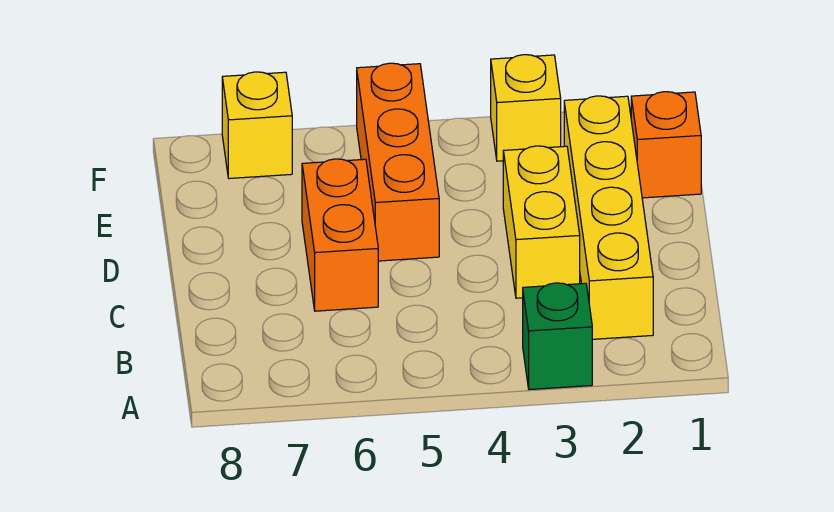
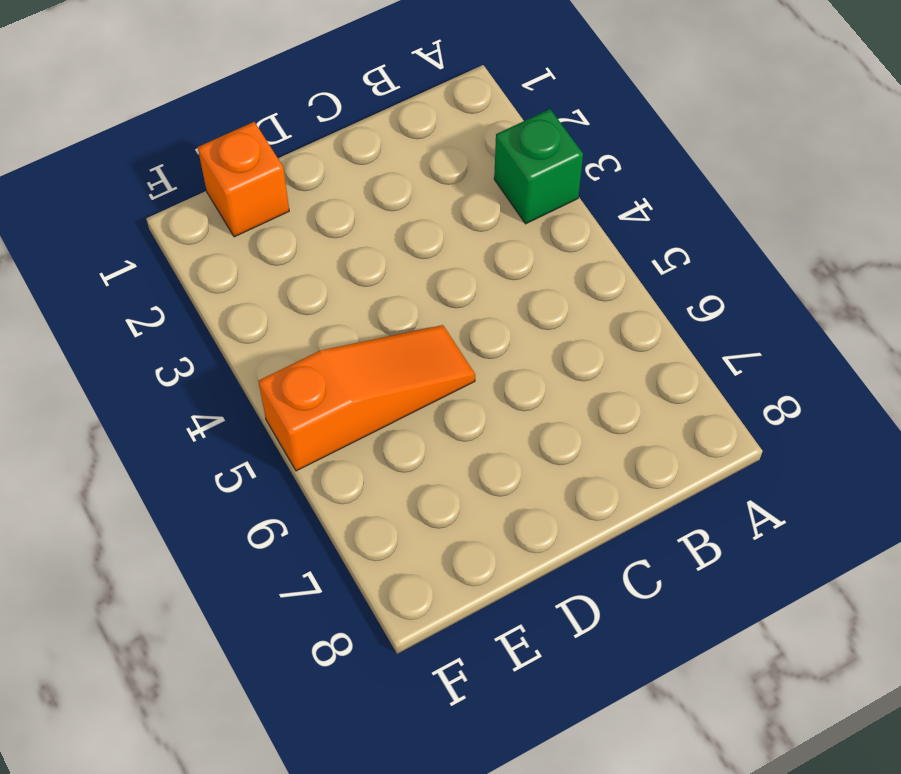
orange 1x3 slope [259,325,475,471] -> orange 1x3 brick [357,63,439,261]
none -> yellow 1x4 brick [564,96,653,339]
none -> yellow 1x2 brick [503,146,580,298]

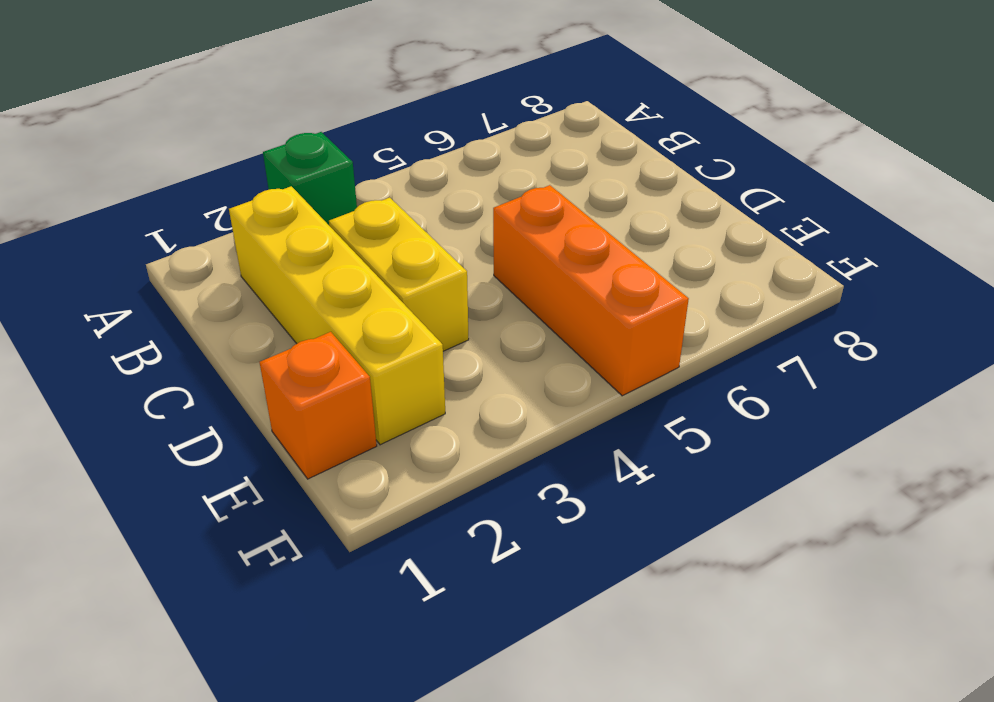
none -> orange 1x2 brick [302,159,378,311]
none -> yellow 1x1 brick [491,55,561,161]

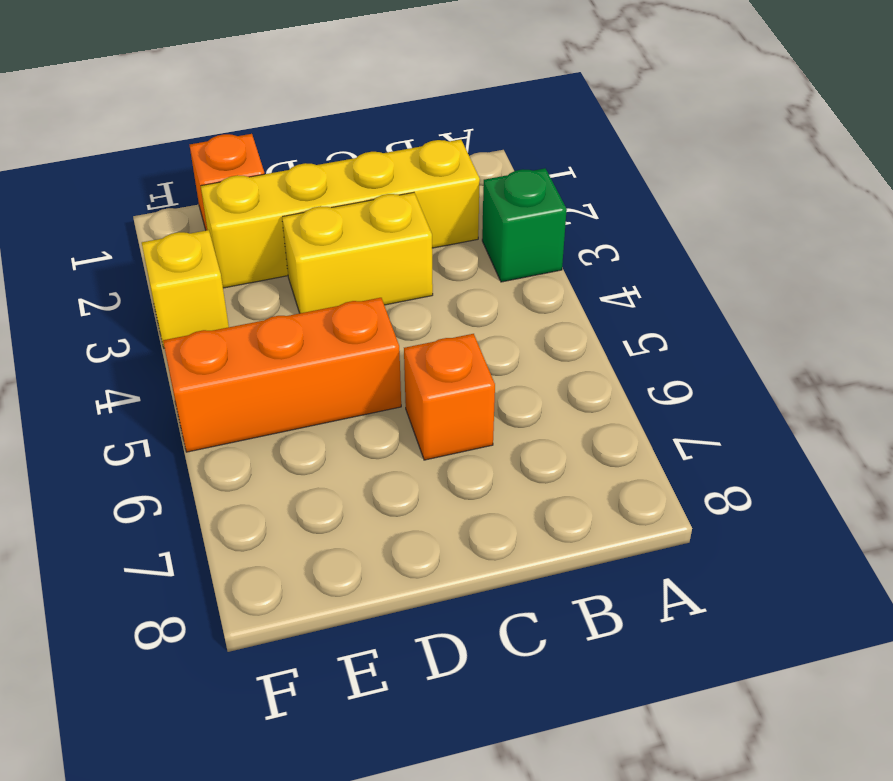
orange 1x1 brick [404,334,495,460] -> orange 1x2 brick [302,159,378,311]
none -> yellow 1x1 brick [222,72,292,178]

